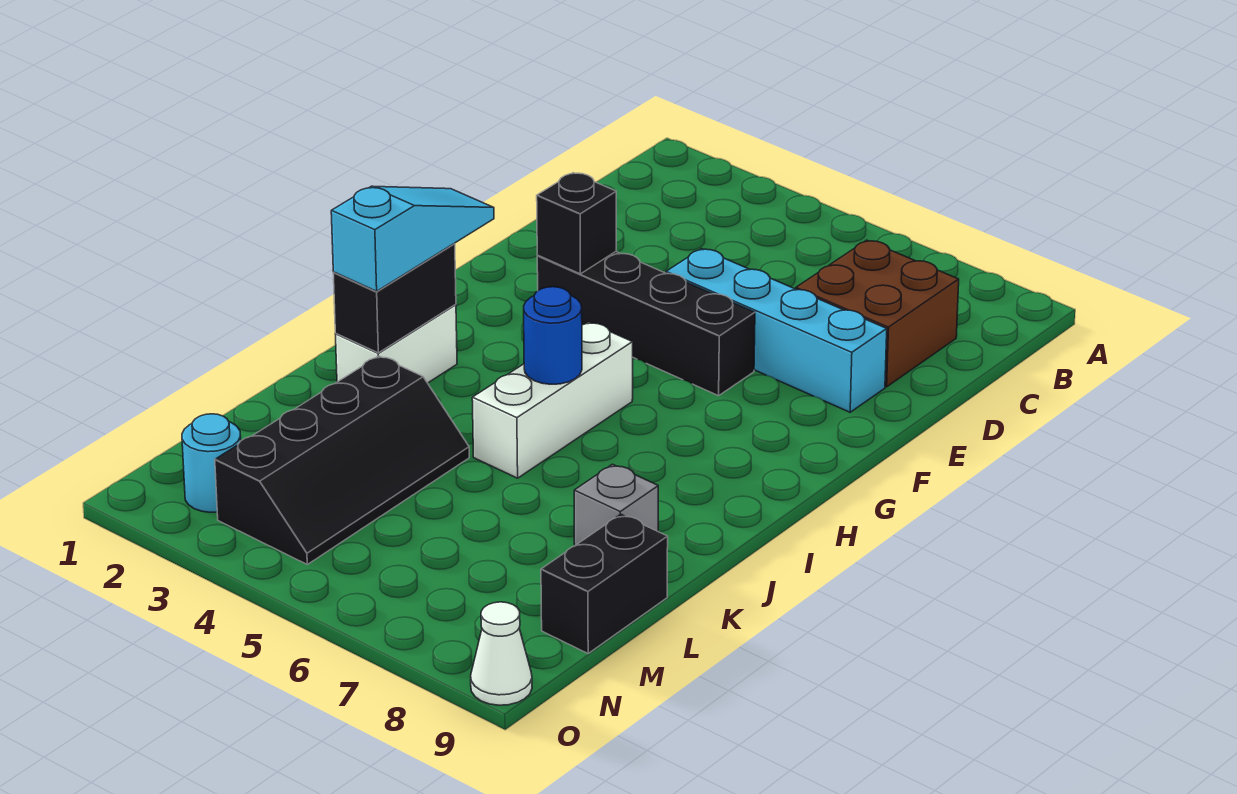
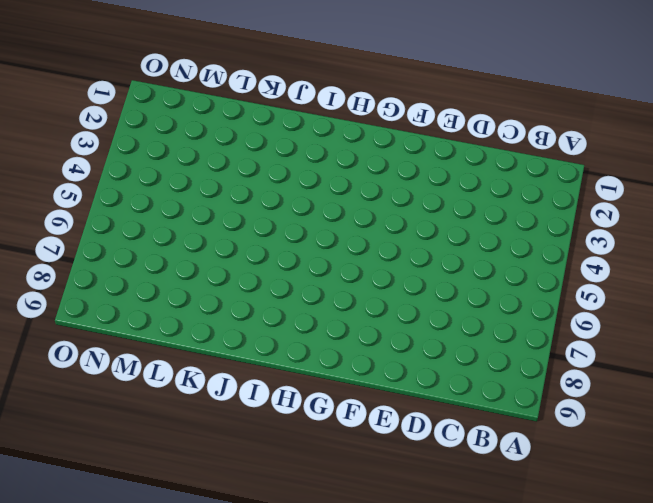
none -> brown 2x2 brick [796,240,959,387]
none -> cyan 1x4 brick [666,249,887,412]
none -> black 1x4 brick [537,252,755,396]

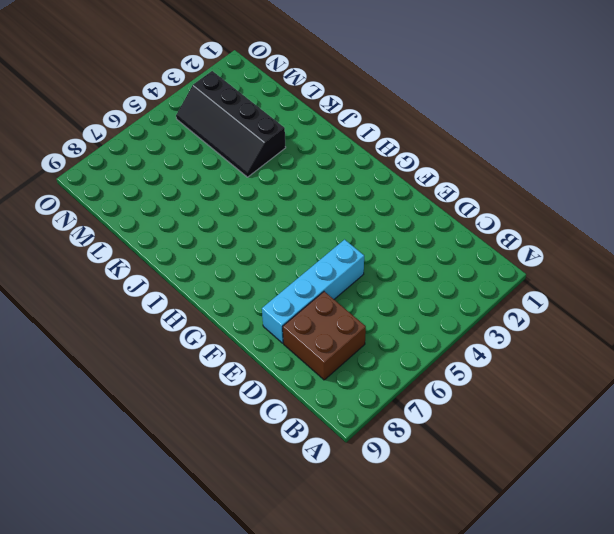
none -> black 1x4 brick [537,252,755,396]
none -> white 1x3 brick [472,322,633,478]
none -> white 1x2 brick [336,305,457,383]

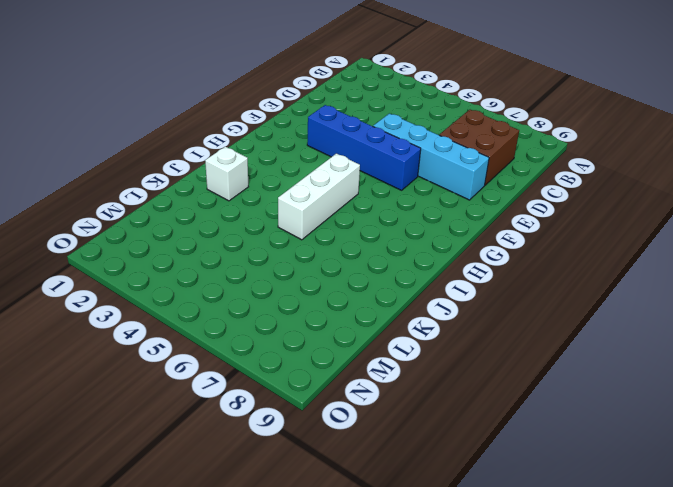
blue 1x4 brick [307,105,421,190] -> black 1x4 brick [537,252,755,396]
white 1x1 brick [205,147,248,201] -> white 1x2 brick [336,305,457,383]
none -> black 2x4 slope [215,356,469,564]
none -> grey 1x1 brick [574,464,658,545]
none -> black 1x2 brick [541,514,668,653]

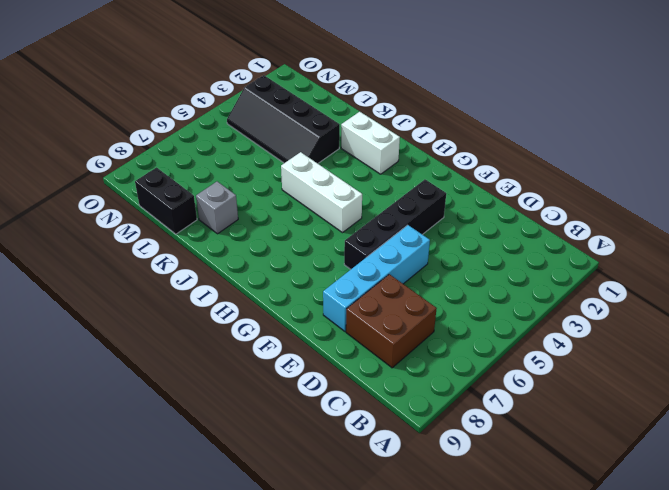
none -> cyan 1x1 round brick [182,414,241,512]
none -> white 1x1 cone [471,602,532,705]
none -> black 1x1 brick [537,173,616,274]

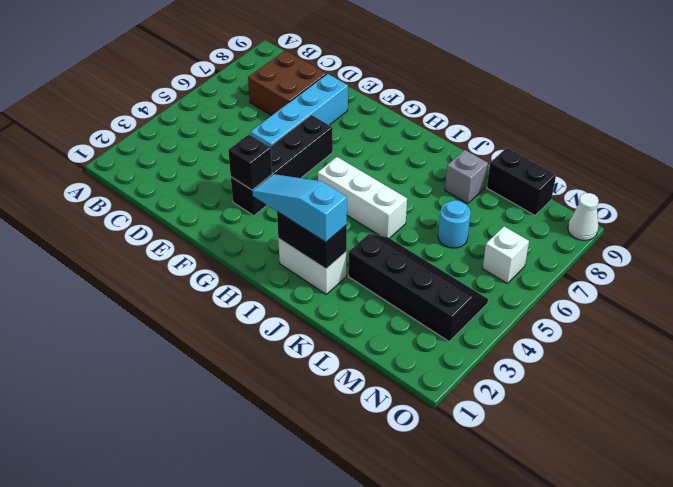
cyan 1x1 round brick [438,200,471,248] -> cyan 1x1 round brick moved to [182,414,241,512]
white 1x1 brick [483,227,529,283] -> none
none -> blue 1x1 round brick [524,287,582,384]

